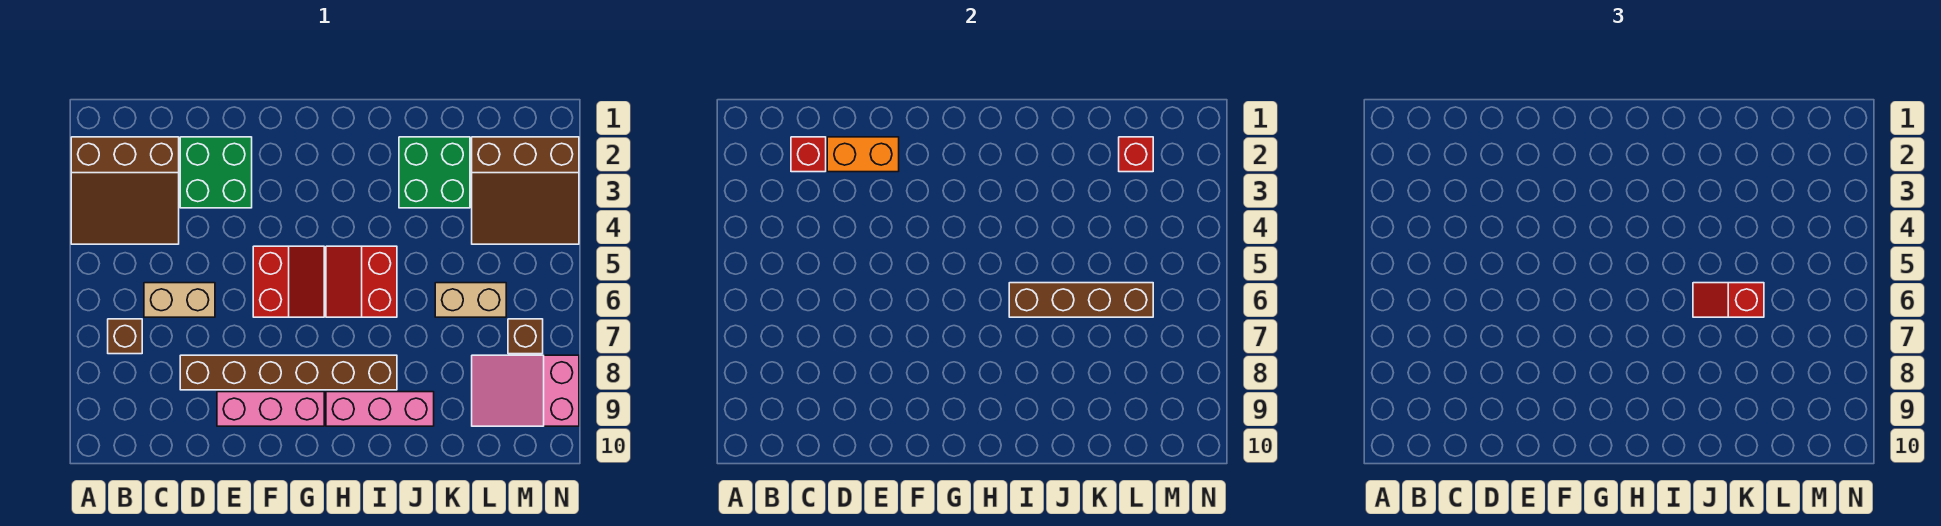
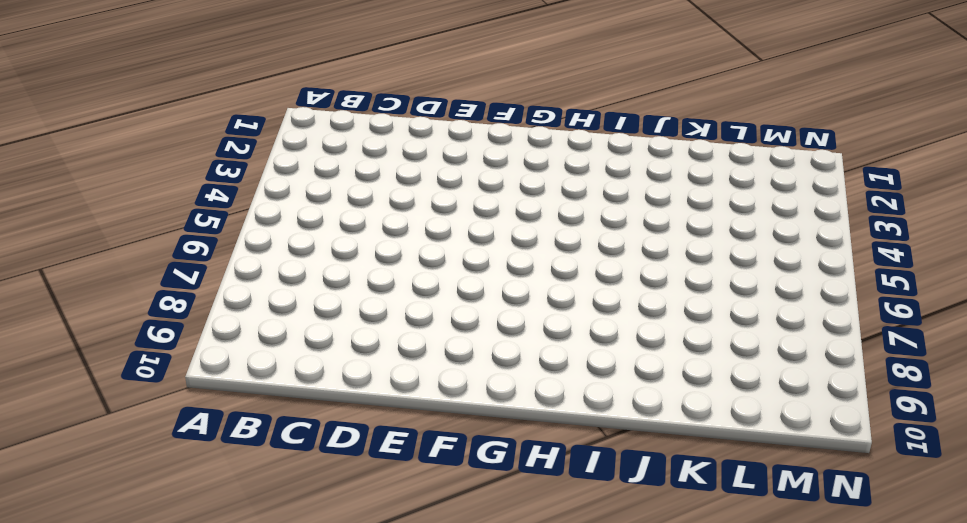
none -> brown 3x3 slope [71,137,179,244]
none -> brown 1x1 brick [108,319,142,354]
none -> tan 1x2 brick [144,283,215,317]

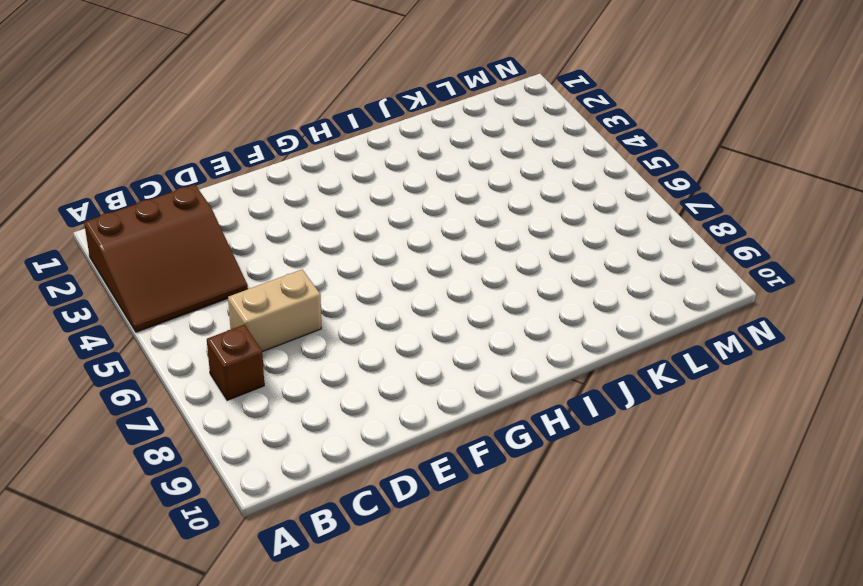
none -> green 2x2 brick [180,137,252,208]
none -> brown 1x6 brick [180,355,397,390]
none -> pink 1x3 brick [217,392,324,426]

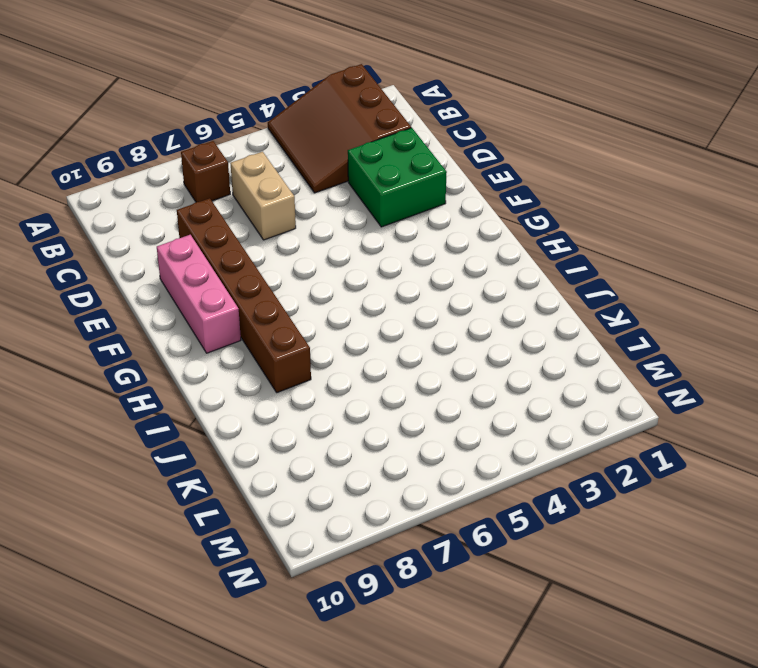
none -> red 2x2 slope [253,246,324,317]
none -> red 2x2 slope [326,246,397,317]
none -> pink 1x3 brick [326,392,434,426]

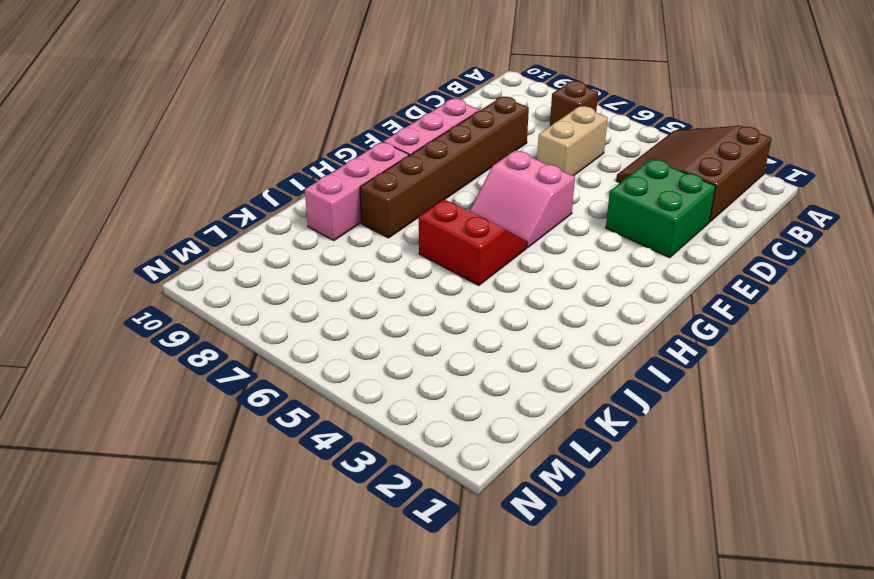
pink 2x2 slope [469,150,575,248] -> red 2x2 slope [253,246,324,317]
none -> green 2x2 brick [399,137,470,208]
none -> tan 1x2 brick [435,283,506,317]
none -> brown 3x3 slope [472,137,579,244]

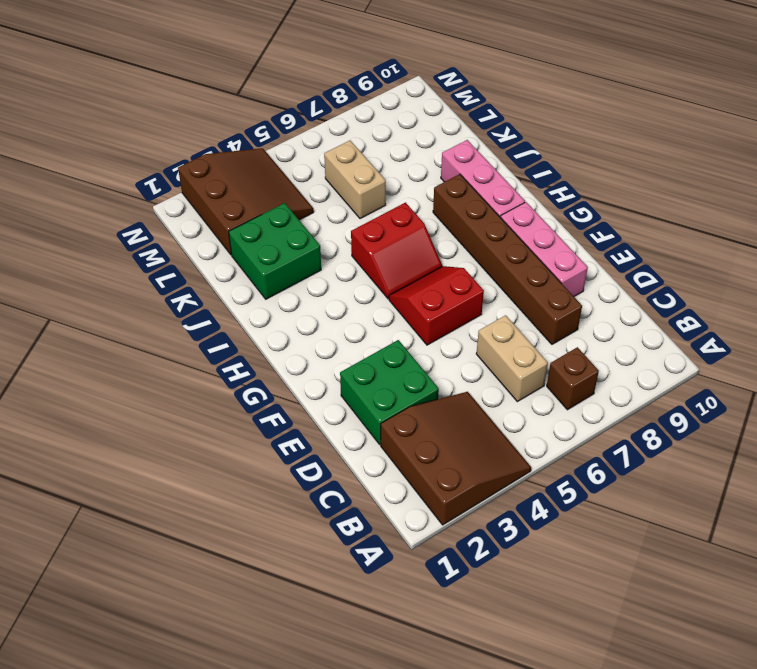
none -> pink 2x3 slope [472,355,579,426]
none -> brown 1x1 brick [508,319,543,354]
none -> red 1x1 brick [791,137,826,172]

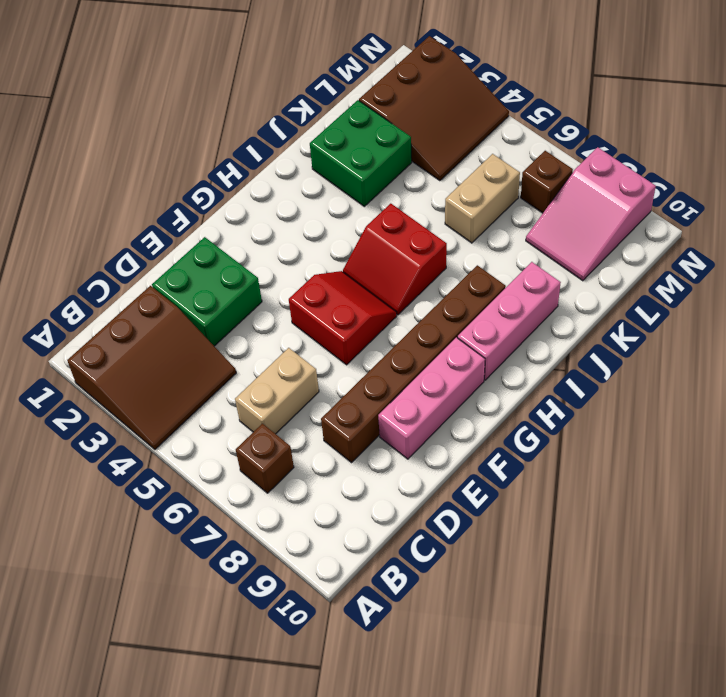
none -> red 1x1 brick [791,137,826,172]
none -> orange 1x2 brick [827,137,899,172]
none -> brown 1x4 brick [1009,283,1153,317]

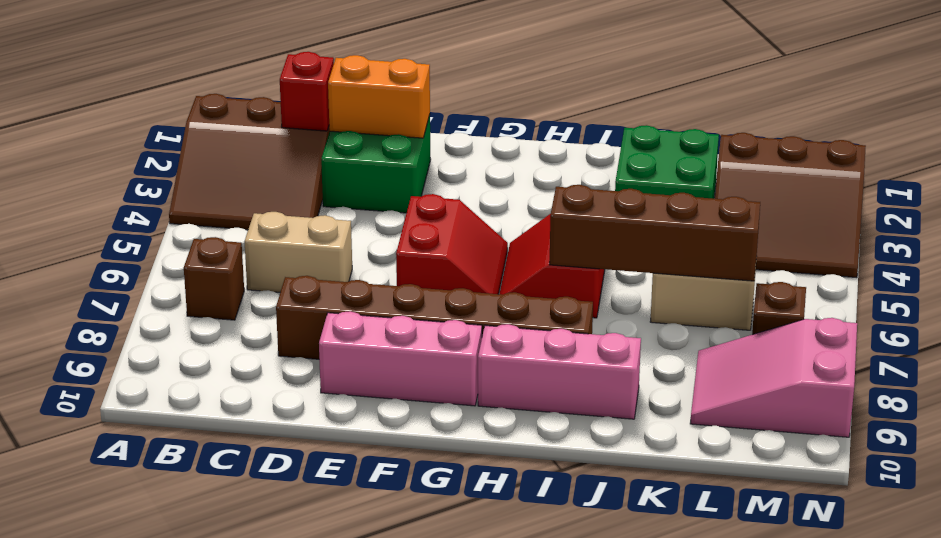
none -> red 1x1 brick [1119,137,1153,172]
none -> red 1x2 slope [1693,283,1764,317]

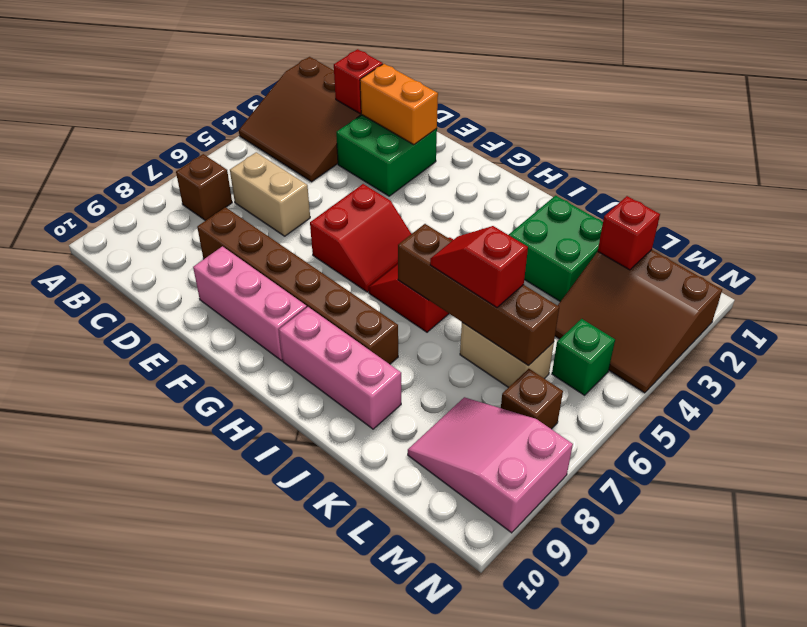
green 1x1 brick [552,319,615,395] -> none

